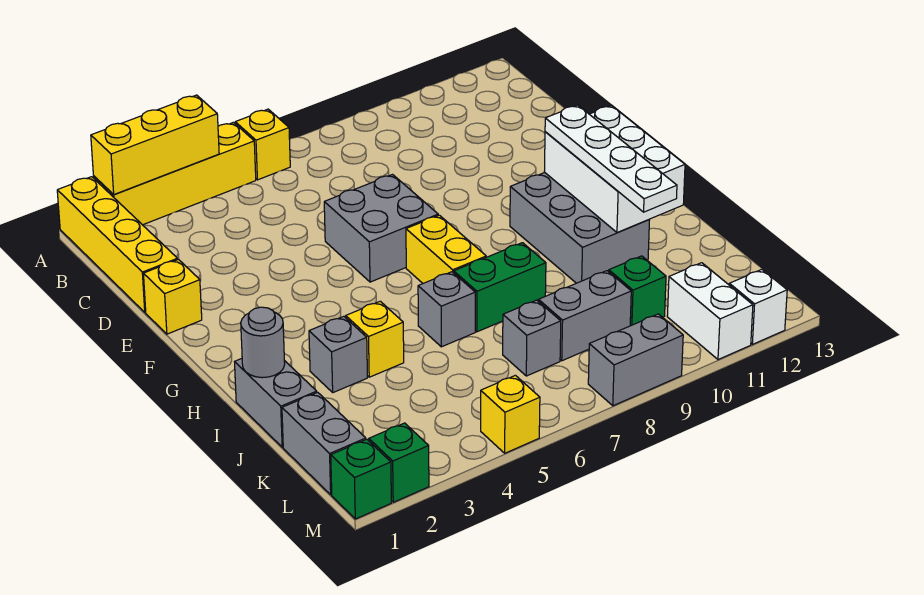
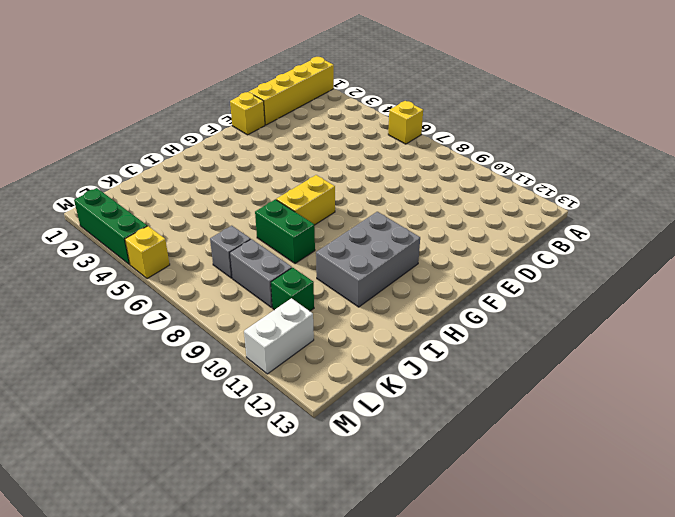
green 1x3 brick [74,188,147,264] -> green 1x1 brick [369,423,429,502]
none -> yellow 1x4 brick [94,122,256,225]
none -> grey 2x2 brick [324,175,438,282]
none -> grey 1x2 brick [235,359,317,447]

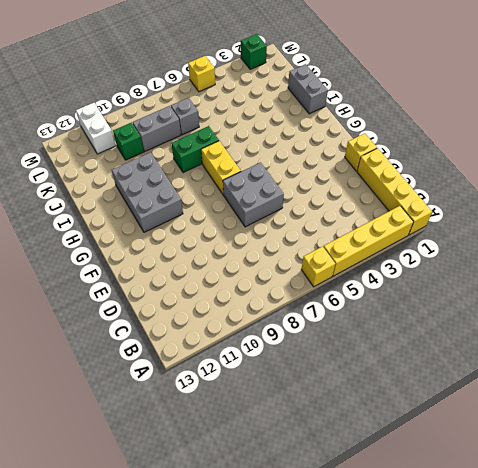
none -> grey 1x1 brick [309,316,367,392]
none -> yellow 1x1 brick [346,301,404,377]
none -> grey 1x1 brick [418,272,475,347]

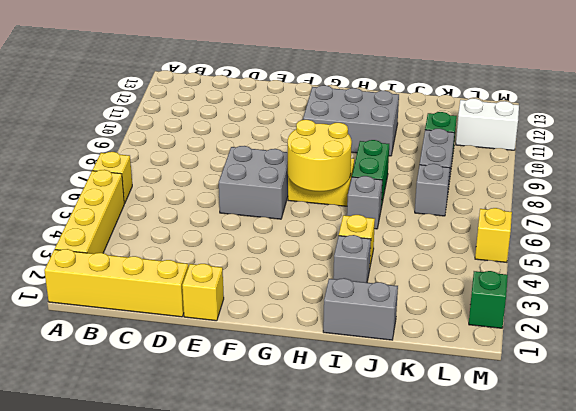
yellow 2x2 round brick [288,120,352,191] -> none
none -> grey 1x2 brick [282,392,366,495]
none -> green 1x1 brick [331,439,391,519]
none -> grey 1x2 brick [588,314,683,406]

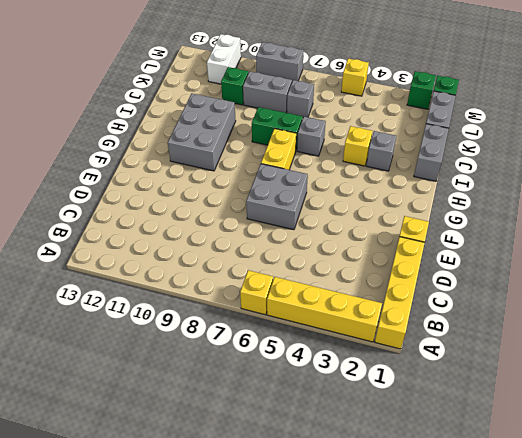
none -> white 1x1 brick [729,270,787,344]
none -> yellow 1x3 brick [91,95,219,195]
none -> white 2x3 brick [544,105,685,232]

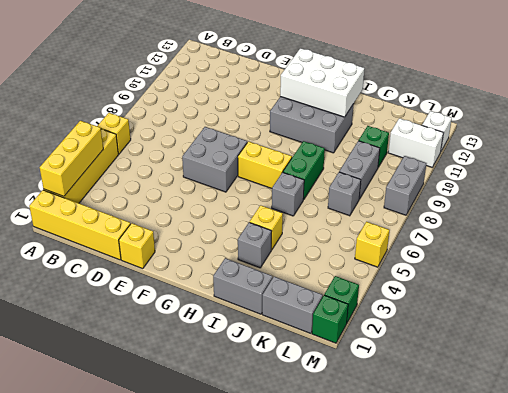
none -> grey 1x1 round brick [241,307,285,378]
none -> white 1x4 plate [545,105,677,212]

